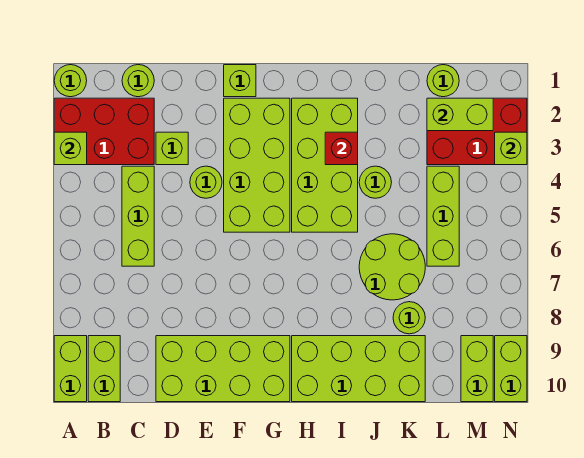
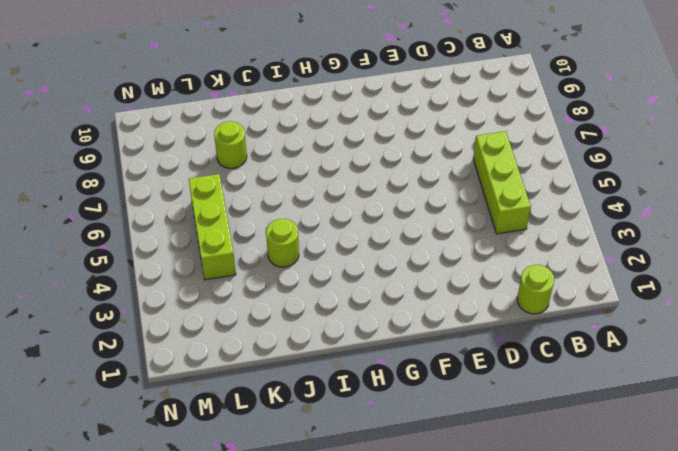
none -> lime 1x1 round brick [54,65,87,97]
none -> red 2x3 brick [54,98,154,165]
none -> lime 1x2 brick [54,336,87,402]

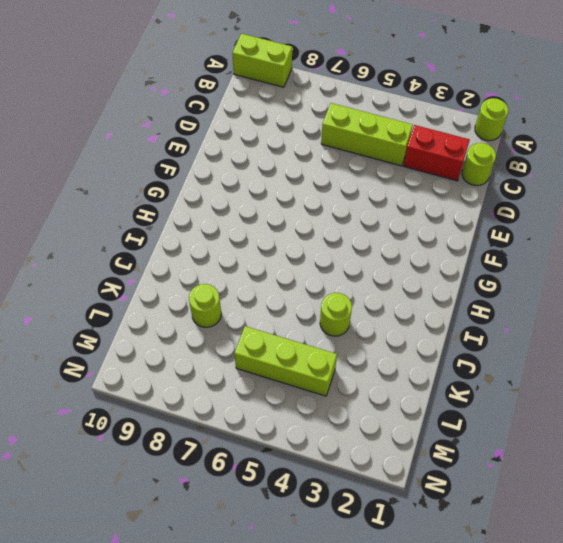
red 1x2 brick [403,125,470,181] -> red 2x3 brick [54,98,154,165]
none -> lime 1x2 brick [88,336,120,402]
none -> lime 1x1 brick [156,132,188,165]
none -> lime 2x4 brick [156,336,290,402]

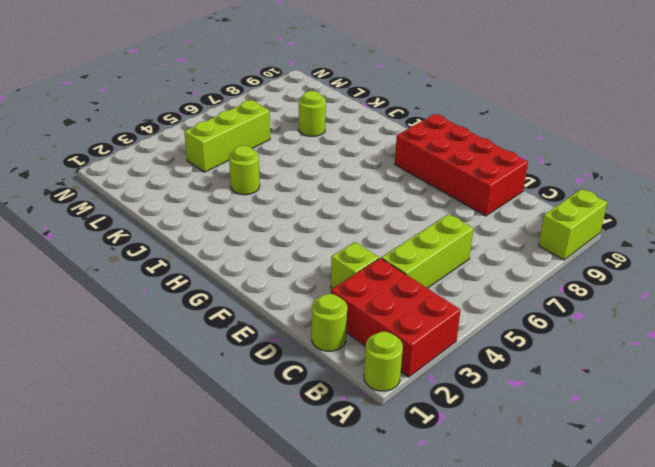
red 2x4 brick [395,114,528,216] -> lime 2x4 brick [156,336,290,402]
none -> lime 1x2 brick [88,336,120,402]
none -> lime 1x1 round brick [190,166,222,198]
none -> lime 1x1 brick [224,65,256,97]

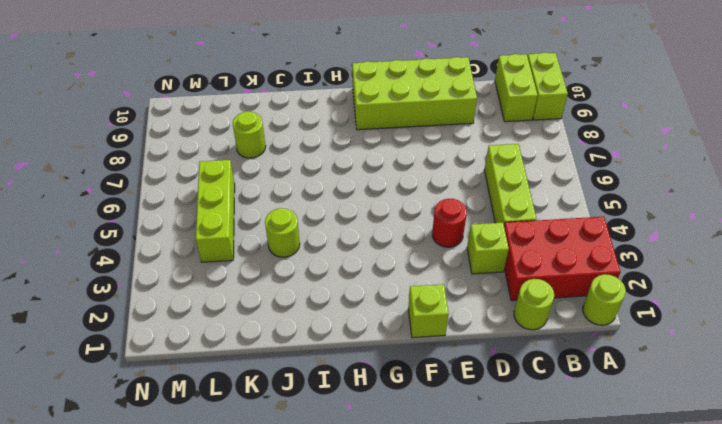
red 1x1 round brick [432,199,467,247] -> lime 1x1 round brick [190,166,222,198]
none -> lime 2x4 brick [224,98,290,232]
none -> lime 2x4 brick [292,98,358,232]
none -> lime 2x4 brick [292,336,425,402]

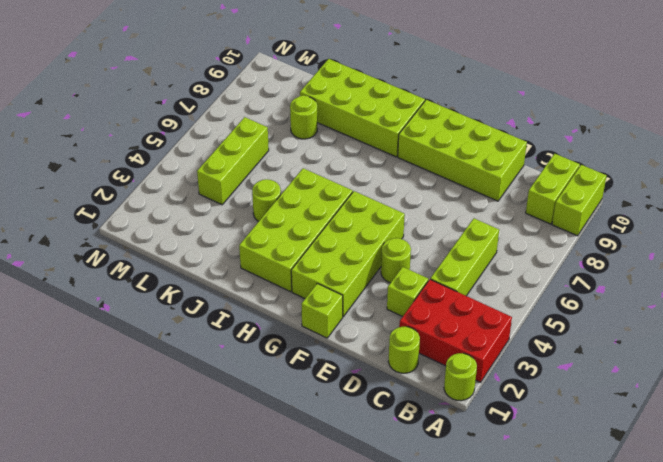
none -> lime 2x2 round brick [359,234,425,300]
none -> lime 1x1 round brick [427,65,459,97]
none -> red 2x3 brick [427,98,527,165]

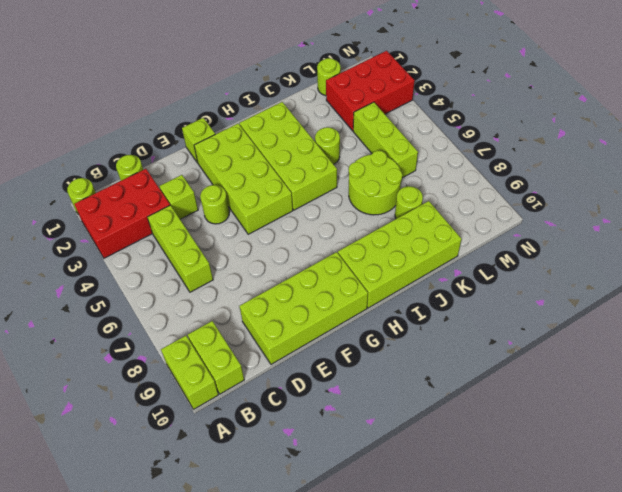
none -> lime 1x2 brick [461,336,493,402]
none -> lime 1x2 brick [495,336,527,402]
none -> lime 1x1 brick [54,132,87,165]

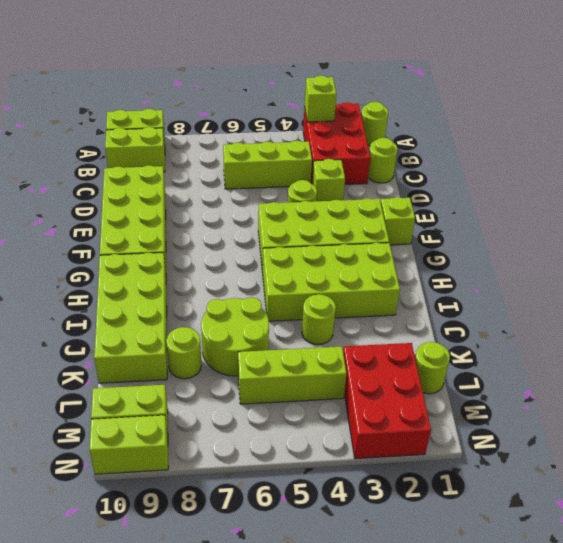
none -> red 1x1 brick [325,132,358,165]
none -> lime 1x2 brick [427,98,493,131]
none -> lime 1x1 brick [495,132,527,165]

